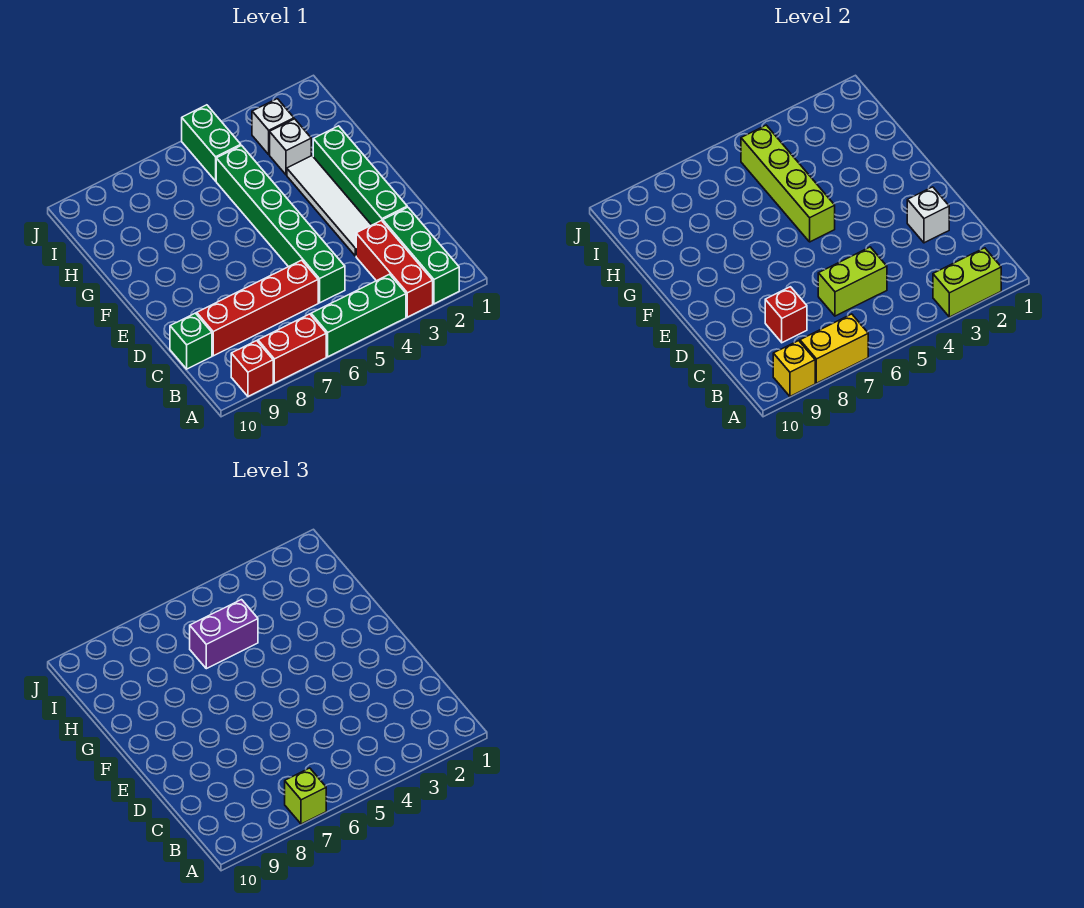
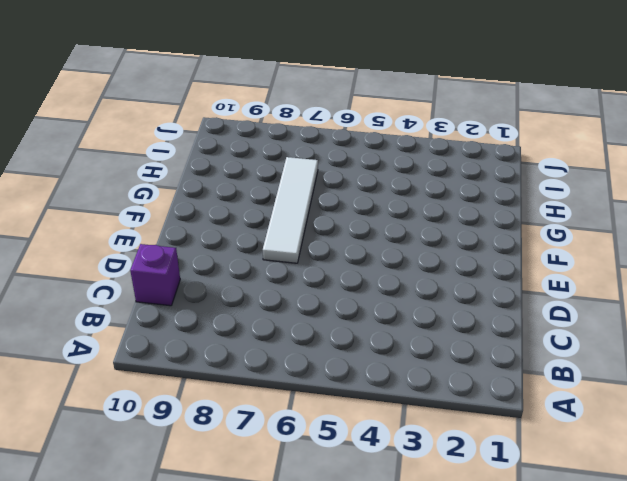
purple 1x1 brick [130,244,180,306] -> green 1x1 brick [170,313,212,369]
white 1x4 tile [263,157,318,263] -> white 1x4 tile moved to [287,156,371,256]
none -> green 1x3 brick [383,207,459,304]
none -> red 1x3 brick [356,221,433,317]
none -> green 1x3 brick [311,274,406,357]

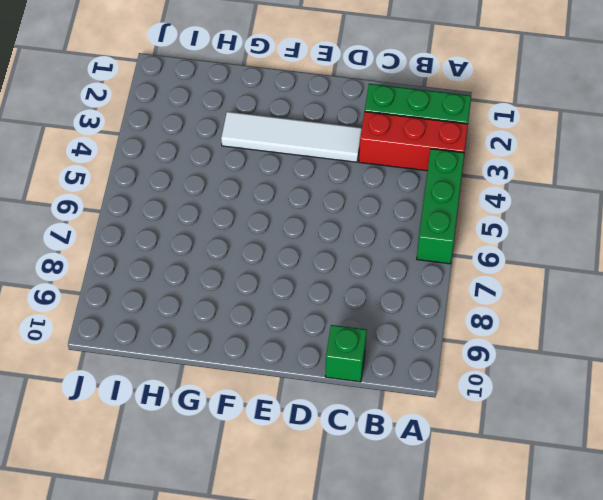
none -> red 1x2 brick [258,314,326,383]
none -> red 1x1 brick [231,341,273,396]
none -> green 1x6 brick [216,146,345,303]

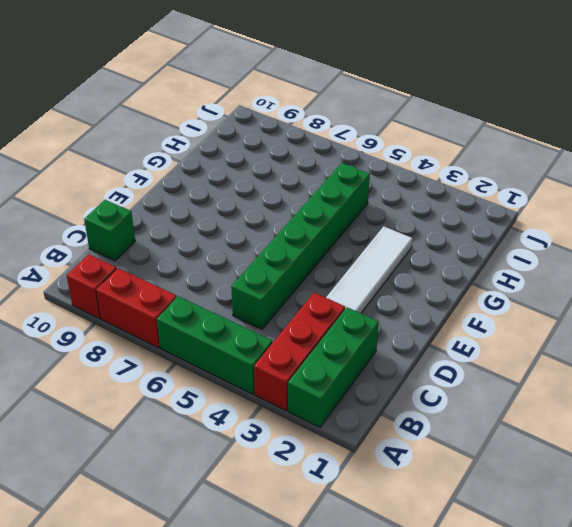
none -> red 1x4 brick [197,260,318,356]
none -> green 1x4 brick [313,126,407,225]
none -> white 1x1 brick [270,119,311,175]

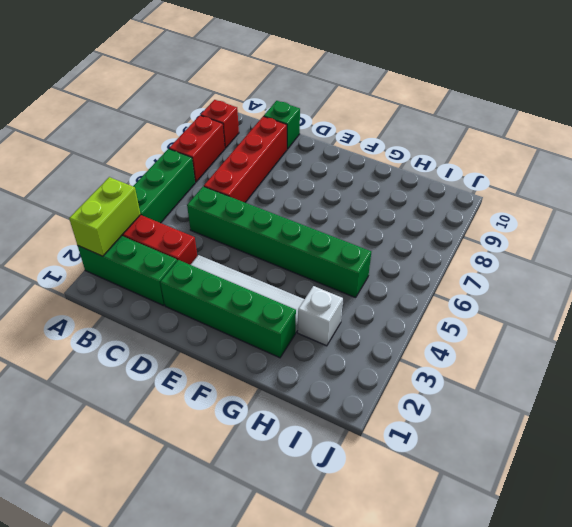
none -> white 1x1 brick [252,99,294,154]
none -> green 1x2 brick [182,105,241,181]
none -> yellow 1x2 brick [800,314,868,383]

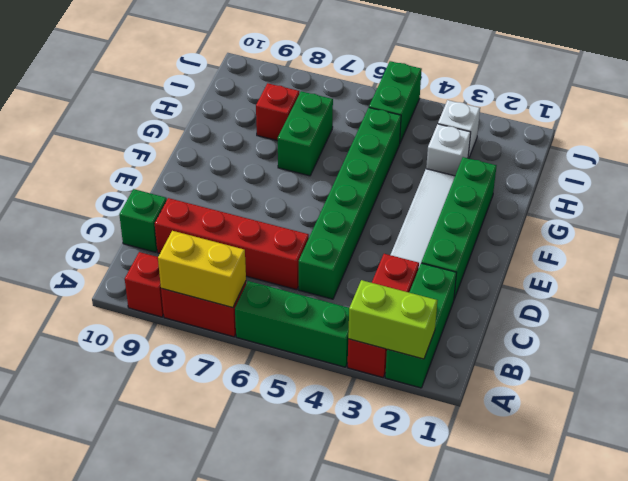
green 1x2 brick [278,91,333,176] -> none
red 1x1 brick [256,83,299,141] -> red 1x1 brick moved to [765,287,807,343]
none -> yellow 1x1 brick [773,341,815,396]
none -> lime 1x2 brick [818,247,887,316]
none -> white 1x1 brick [907,187,949,243]

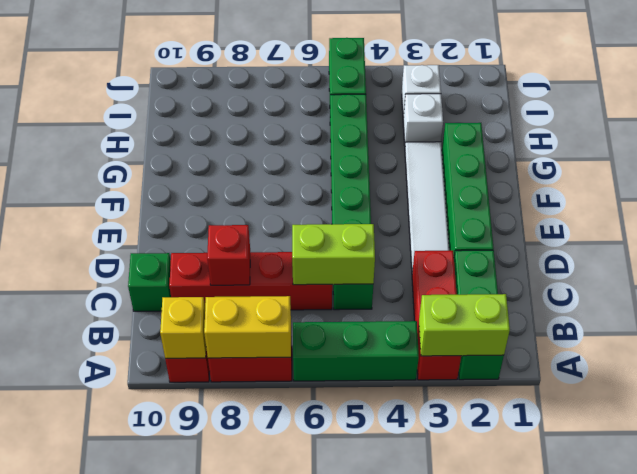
none -> white 1x1 brick [907,187,949,243]
none -> lime 1x4 brick [741,125,835,242]
none -> lime 1x1 brick [285,768,326,824]

